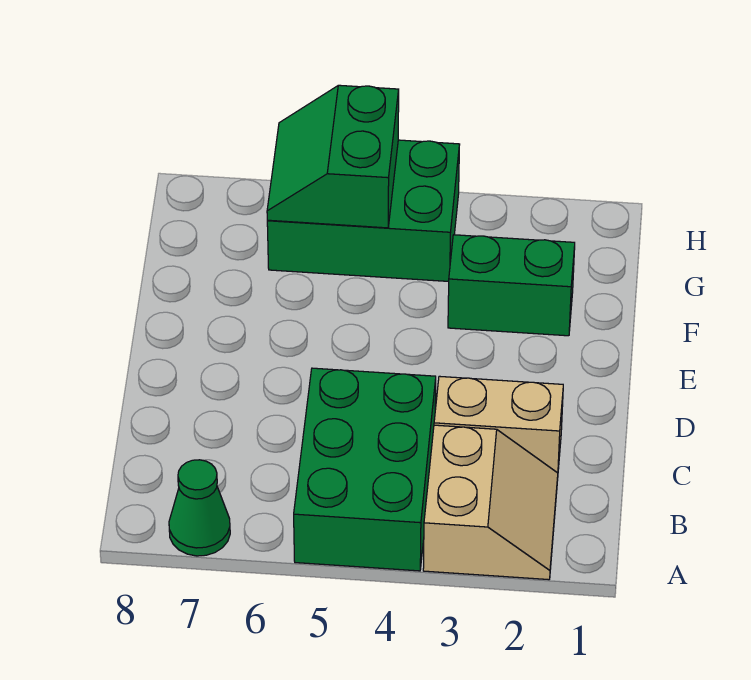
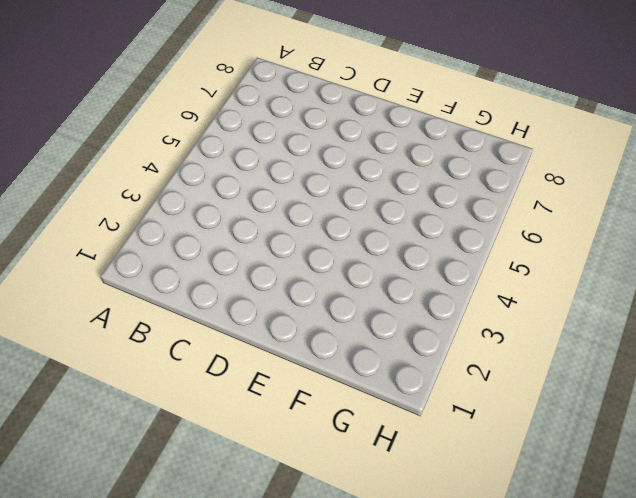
none -> tan 2x2 slope [423,425,558,580]
none -> green 2x3 brick [294,368,436,571]

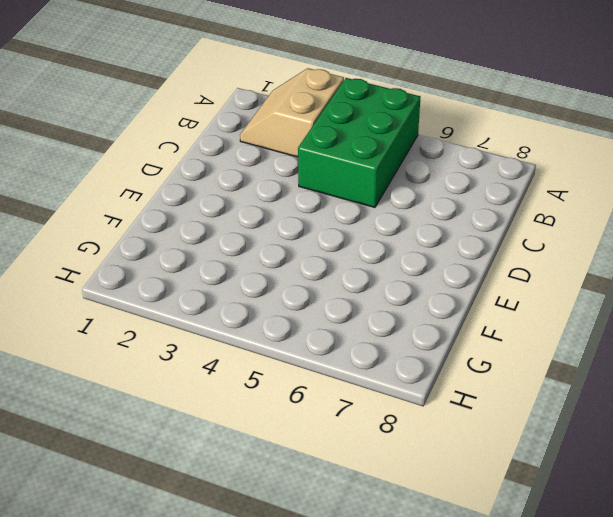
none -> green 1x1 cone [169,460,230,556]
none -> tan 1x2 brick [434,376,563,473]

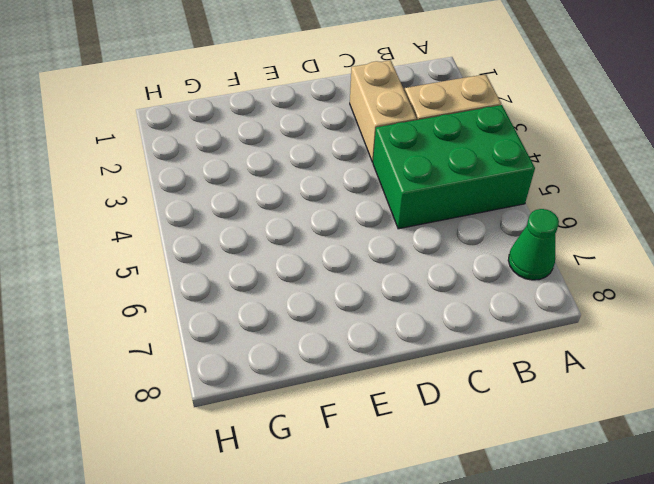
none -> green 1x2 brick [448,235,575,336]
none -> green 2x3 brick [267,140,460,281]

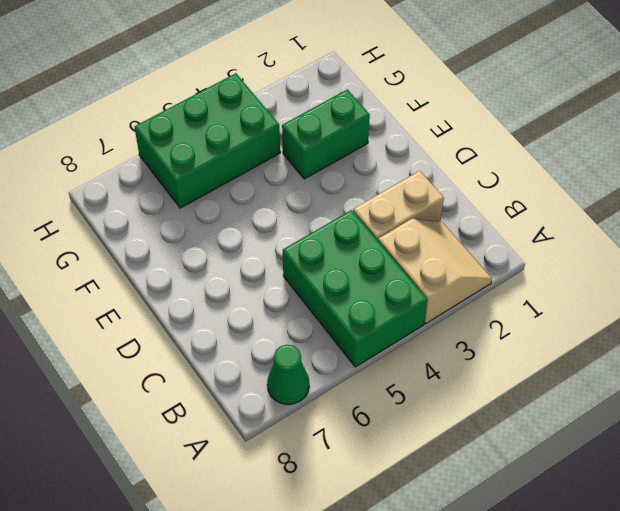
none -> green 2x2 slope [267,85,399,228]

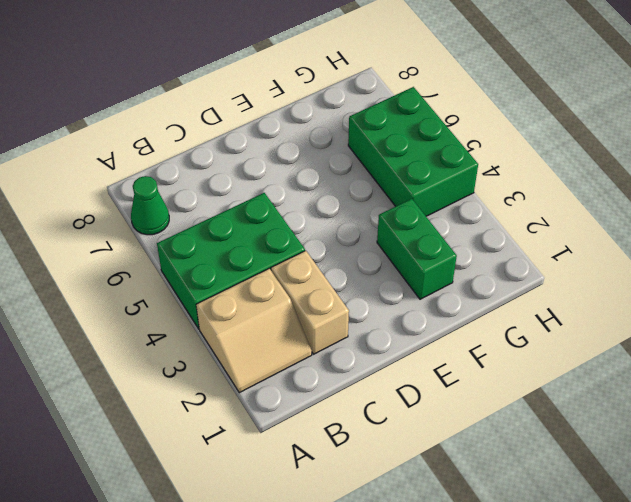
none -> green 2x2 slope [267,85,399,228]

